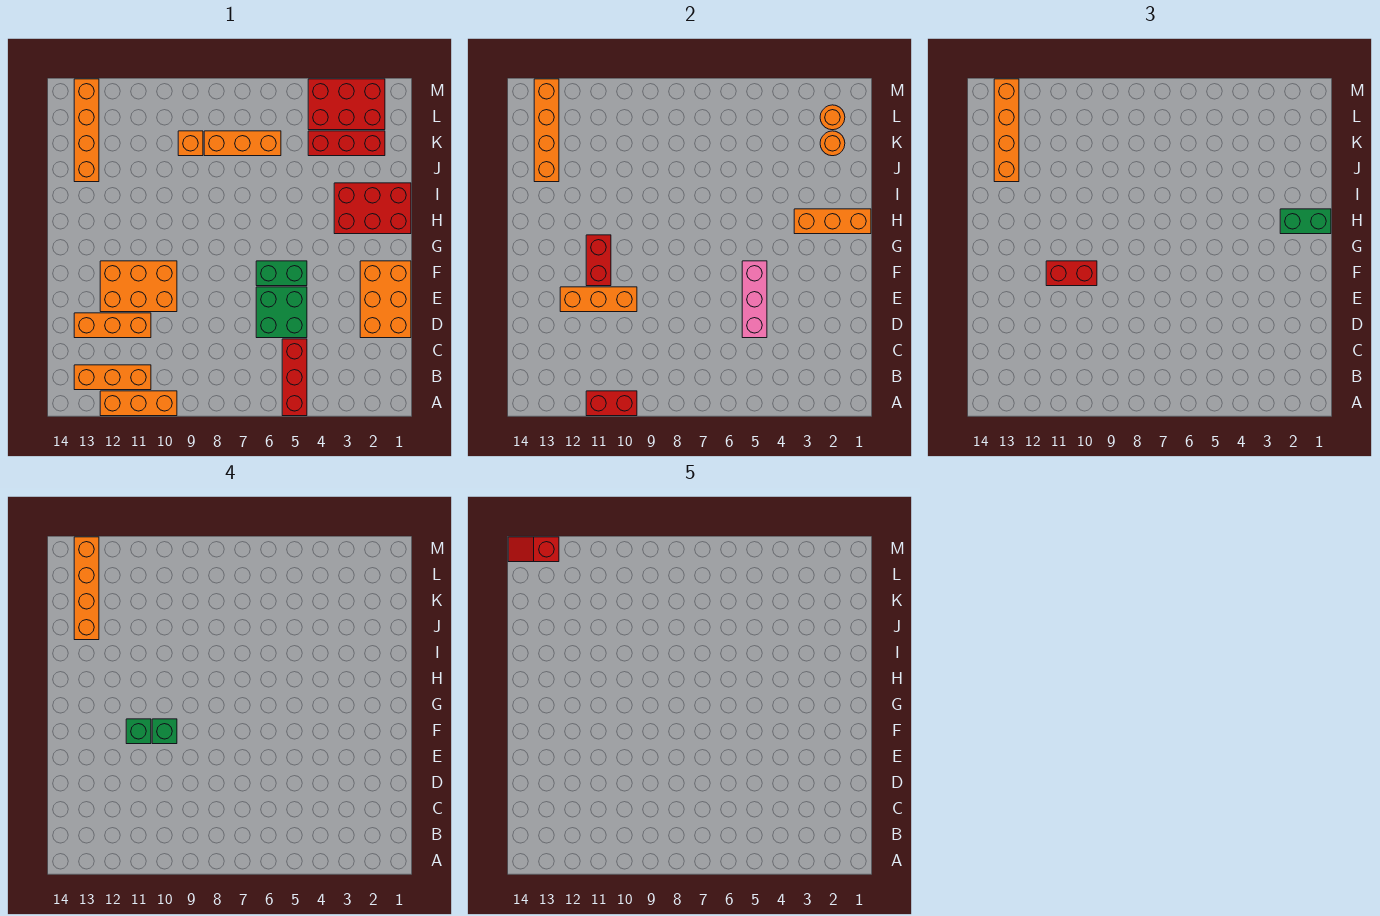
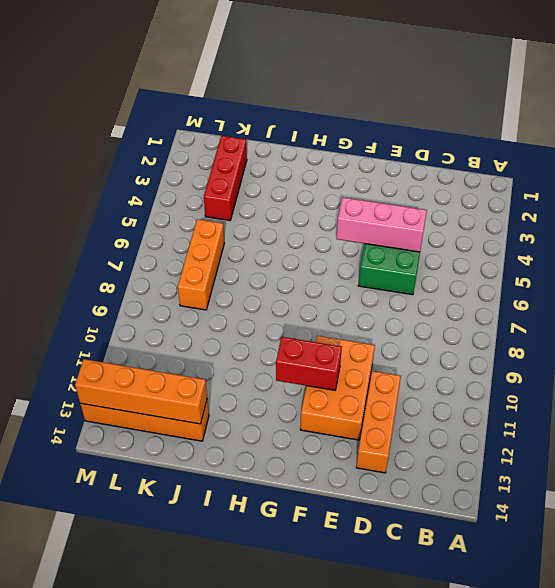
none -> red 1x3 brick [282,339,307,416]
none -> orange 1x3 brick [100,391,177,416]
none -> orange 1x3 brick [74,365,151,390]

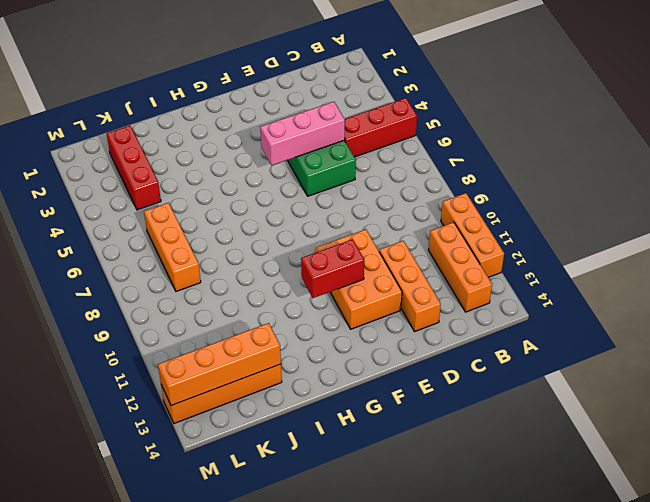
none -> orange 2x3 brick [360,261,411,338]
none -> green 1x2 brick [256,261,307,286]
none -> red 2x3 brick [334,183,411,234]

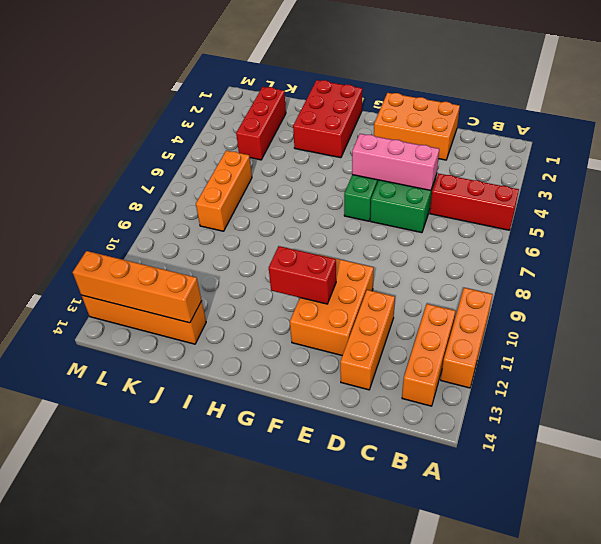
none -> orange 1x1 brick [178,131,203,156]
none -> red 2x3 brick [308,79,385,130]
none -> red 1x2 brick [586,391,637,416]

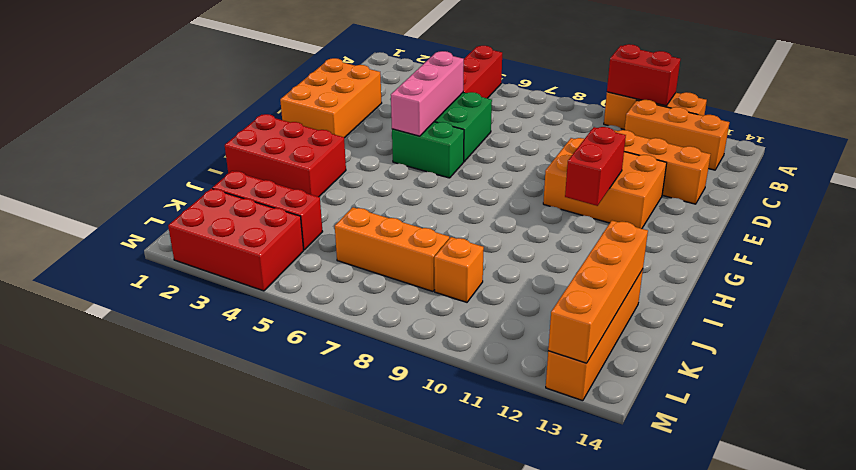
none -> orange 1x3 brick [560,287,637,312]
none -> orange 1x3 brick [794,209,871,234]
none -> orange 1x1 round brick [820,131,845,156]

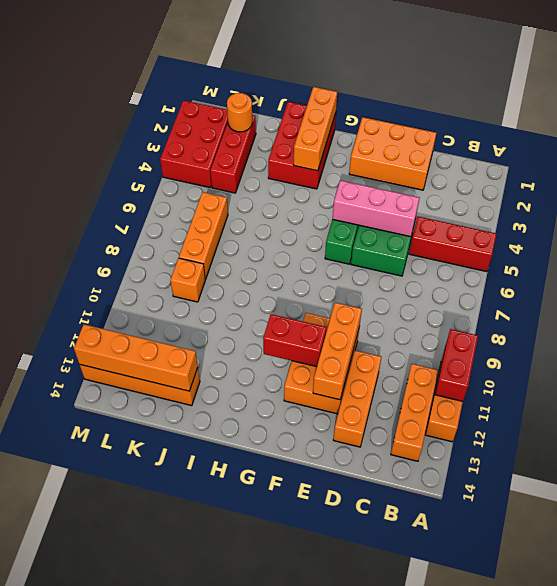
none -> orange 1x1 round brick [820,105,845,130]
none -> red 1x2 brick [1046,261,1097,286]
none -> green 1x2 brick [1280,209,1331,234]

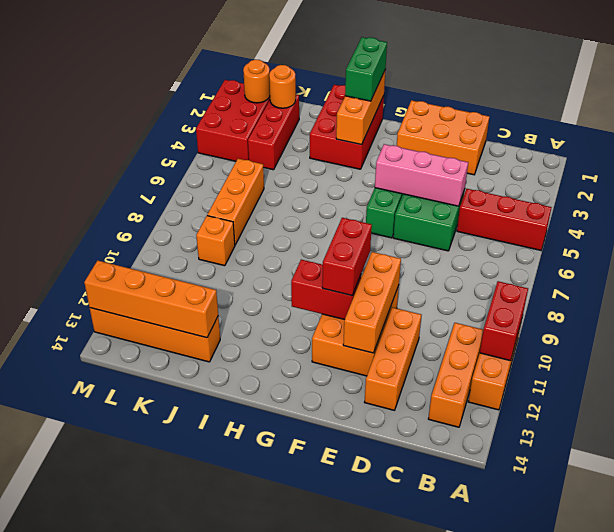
none -> orange 1x4 brick [994,79,1019,182]
none -> green 1x1 brick [152,719,177,744]
none -> green 1x1 brick [126,719,151,744]

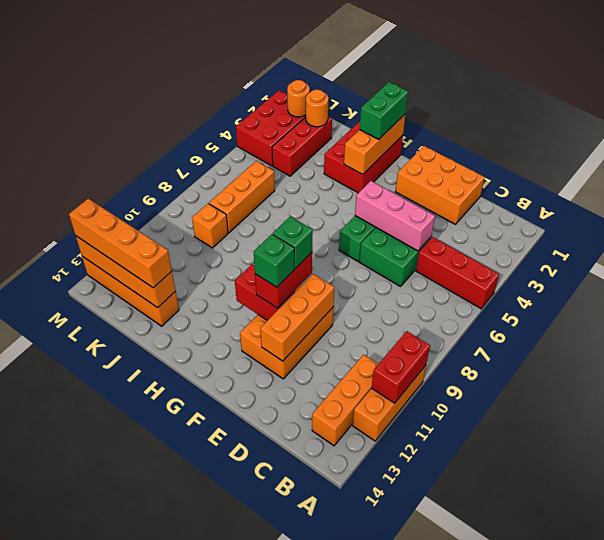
none -> orange 1x3 brick [74,313,151,338]
none -> orange 1x4 brick [74,537,99,640]
none -> red 1x2 slope [508,537,559,562]

